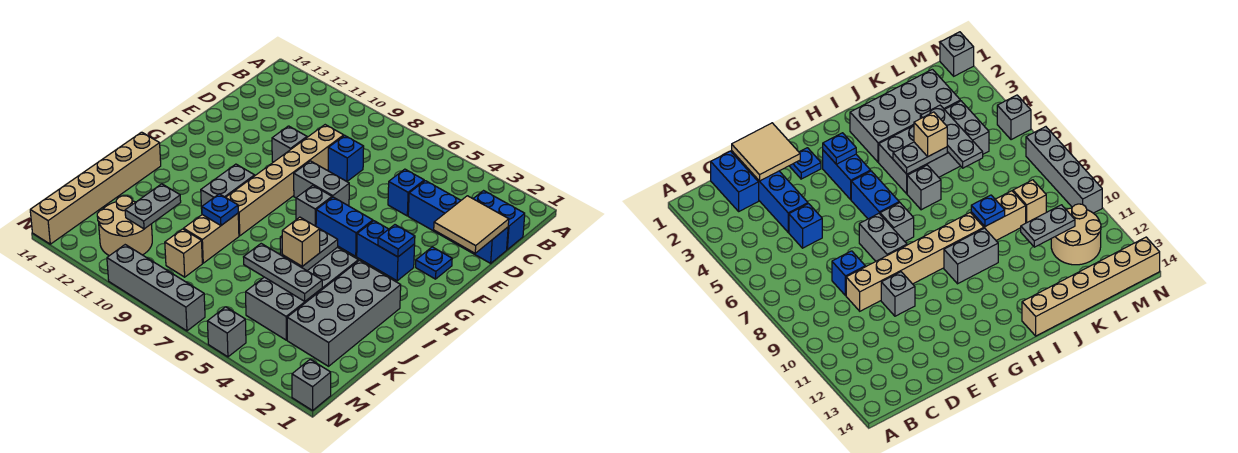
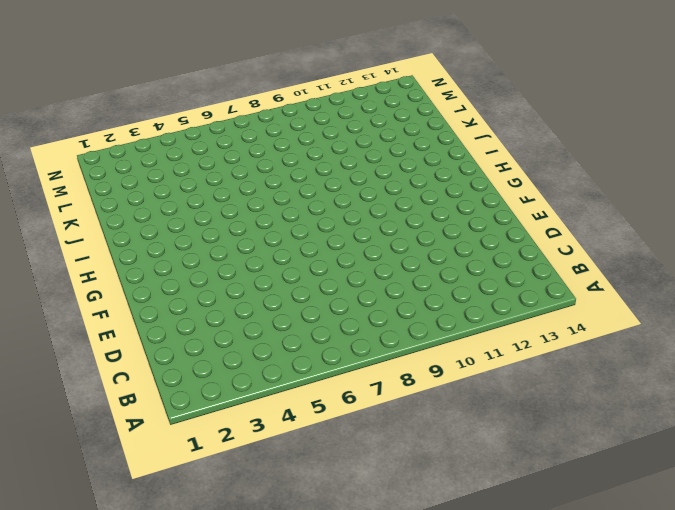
none -> blue 1x2 brick [473,191,525,249]
none -> blue 1x4 brick [408,181,508,263]
none -> blue 1x1 brick [388,169,424,216]

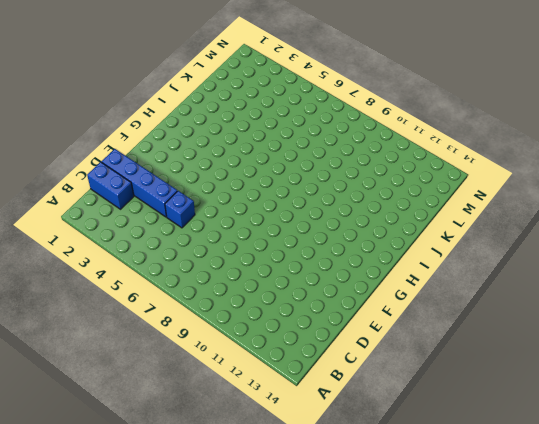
none -> blue 1x1 brick [328,136,364,181]
none -> tan 1x6 brick [226,125,344,236]
none -> grey 1x1 brick [272,126,307,162]

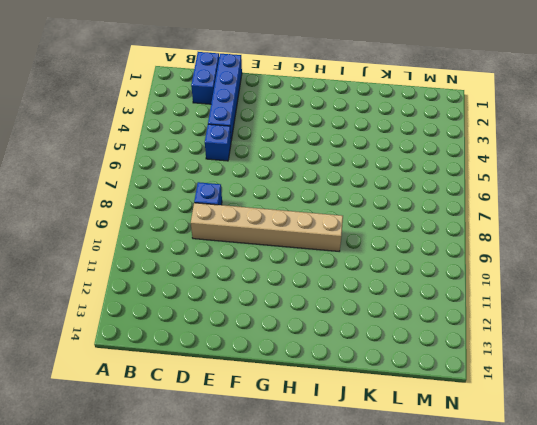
none -> grey 1x1 brick [272,126,307,162]
none -> blue 1x1 plate [416,247,452,279]
none -> grey 1x2 brick [294,161,349,206]

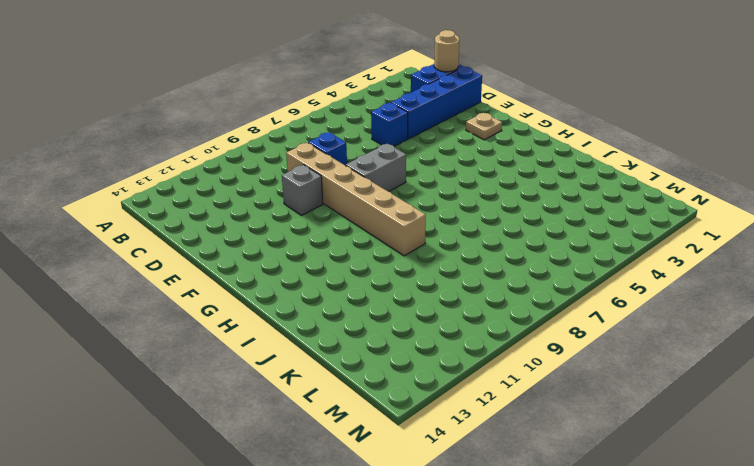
tan 1x1 round brick [434,30,459,72] -> none
tan 1x1 plate [466,113,502,140] -> blue 1x1 plate [416,247,452,279]
none -> blue 1x2 brick [357,221,415,281]
none -> blue 1x2 brick [316,197,373,256]
none -> grey 1x1 brick [296,186,332,226]

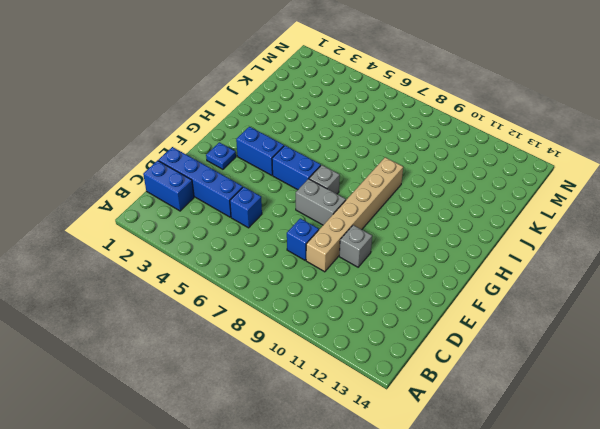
none -> grey 1x2 brick [201,164,255,209]
none -> grey 2x4 brick [287,260,401,366]
none -> grey 2x4 brick [246,247,358,340]

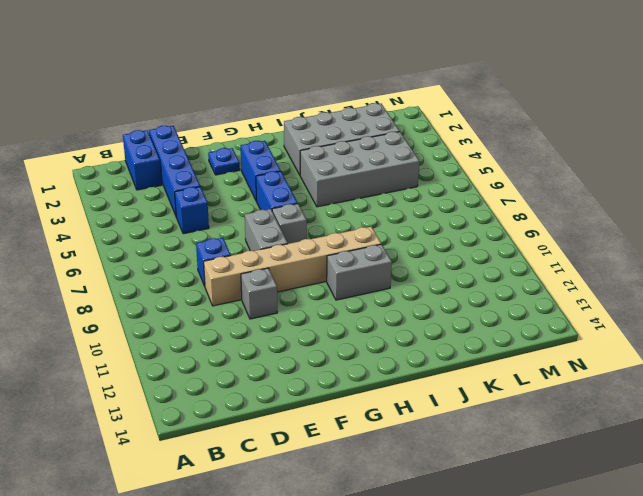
none -> grey 1x1 brick [907,165,941,210]
none -> tan 1x6 brick [30,132,161,244]
none -> tan 1x2 brick [184,213,239,263]

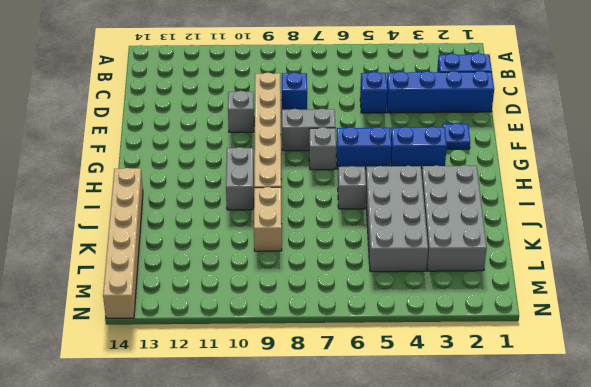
none -> tan 1x1 brick [165,229,202,277]
none -> tan 2x2 round brick [97,196,152,256]
none -> grey 1x1 brick [292,360,331,410]

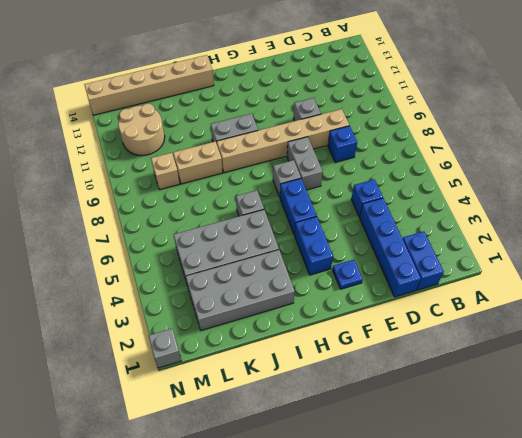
none -> grey 1x1 brick [208,307,246,357]
none -> grey 1x4 brick [107,245,205,331]
none -> tan 2x2 tile [434,196,509,253]

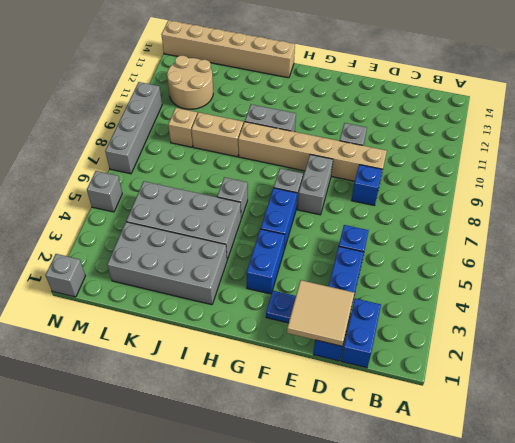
none -> blue 1x1 plate [378,225,415,257]
none -> grey 1x2 plate [283,229,338,271]
none -> blue 1x1 plate [202,194,238,225]

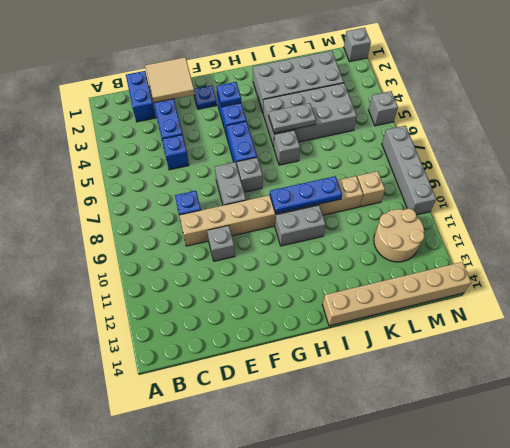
blue 1x3 plate [270,176,342,214] -> blue 1x1 plate [202,194,238,225]
none -> grey 1x3 plate [244,244,322,301]
none -> grey 1x2 plate [125,184,181,229]
none -> tan 1x1 brick [282,217,320,266]

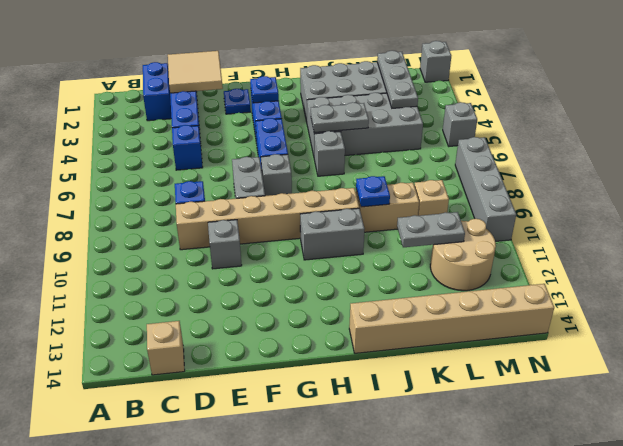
tan 1x1 brick [147,321,185,375] -> tan 1x1 brick moved to [282,217,320,266]
grey 1x3 plate [377,51,418,108] -> grey 1x3 plate moved to [244,244,322,301]

